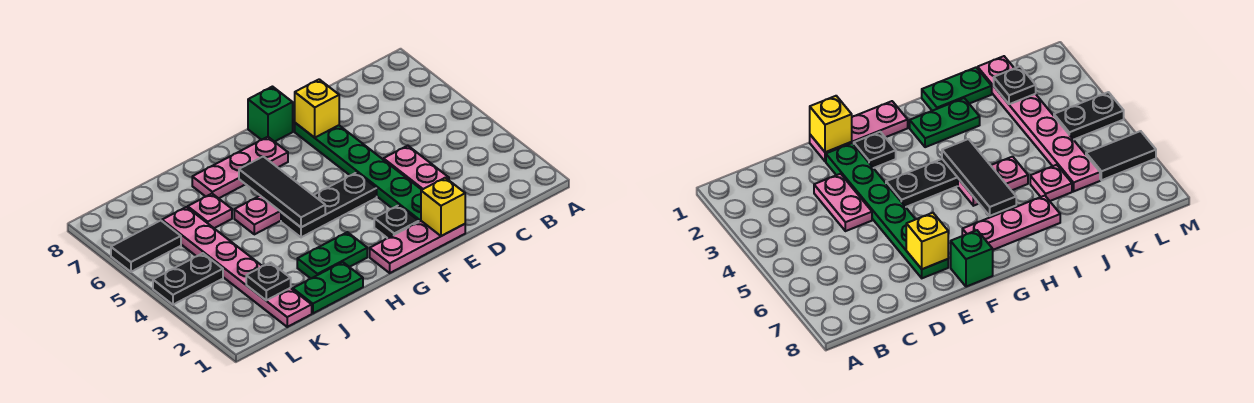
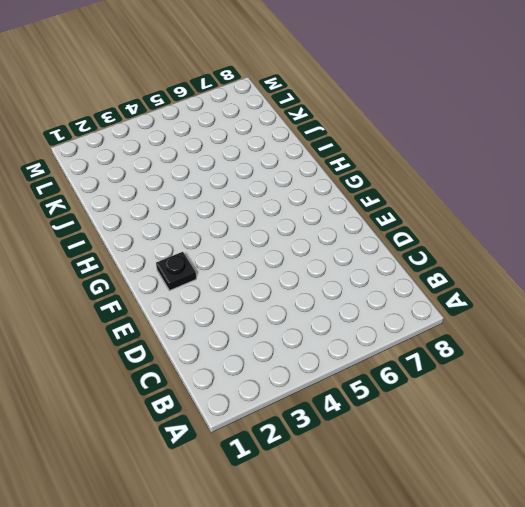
none -> pink 1x2 plate [383,146,449,190]
none -> pink 1x3 plate [370,221,465,273]
none -> green 1x6 plate [295,123,421,222]

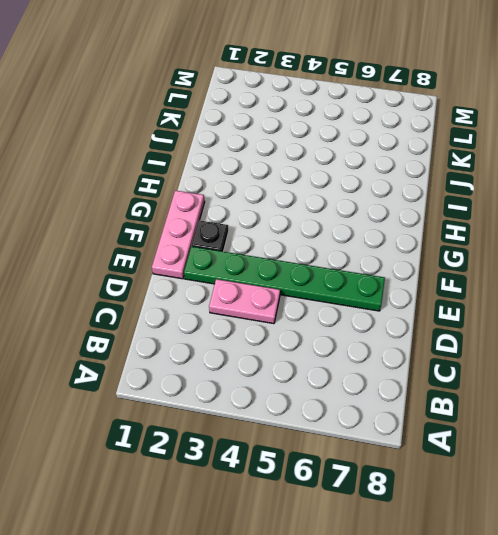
none -> black 1x3 plate [281,173,377,237]
none -> green 1x1 brick [248,87,293,142]
none -> pink 1x3 plate [192,137,288,198]

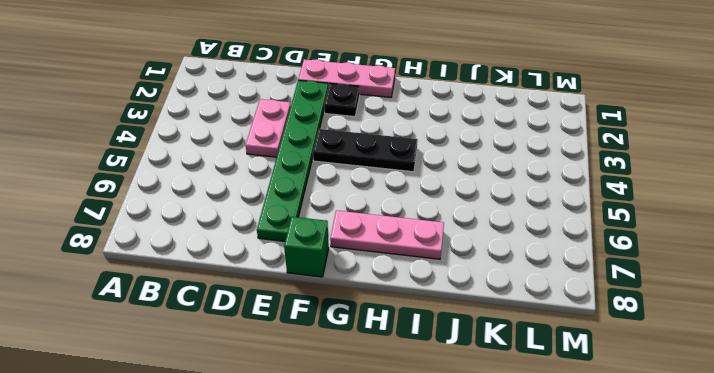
none -> green 1x2 plate [297,232,367,279]
none -> pink 1x2 plate [234,196,281,234]
none -> green 1x2 plate [293,262,363,313]

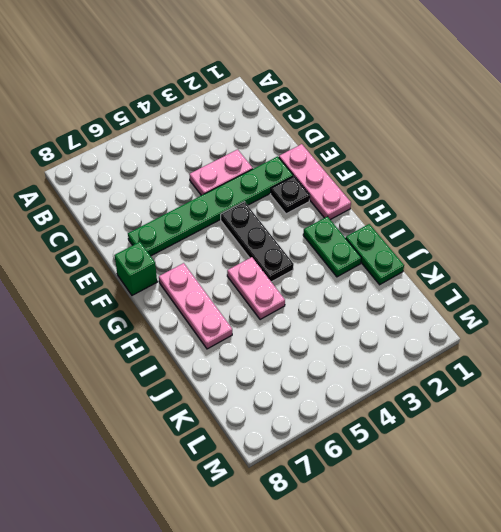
none -> pink 1x1 plate [187,194,232,228]
none -> pink 1x6 plate [162,207,312,327]
none -> black 1x2 plate [153,253,223,305]

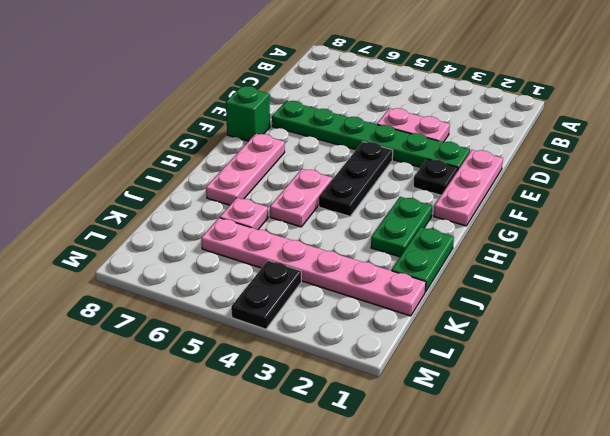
none -> black 1x2 tile [111,221,181,272]
none -> yellow 1x1 brick [421,178,465,236]
none -> yellow 1x1 brick [295,79,339,138]

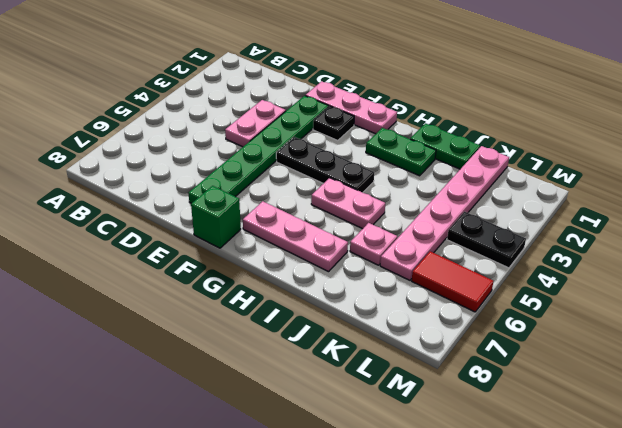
red 1x2 tile [412,251,494,312] -> black 1x2 tile [111,221,181,272]
none -> yellow 1x1 brick [421,178,465,236]
none -> yellow 1x1 brick [295,79,339,138]
none -> black 1x3 tile [239,156,325,227]

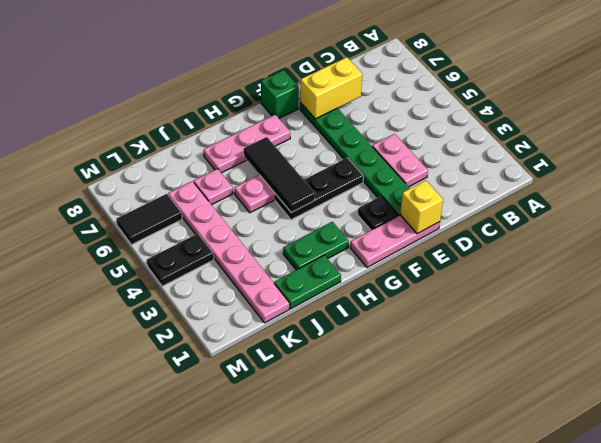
yellow 1x2 brick [300,57,362,119] -> yellow 1x1 brick [295,79,339,138]
none -> black 1x1 plate [246,262,291,300]

